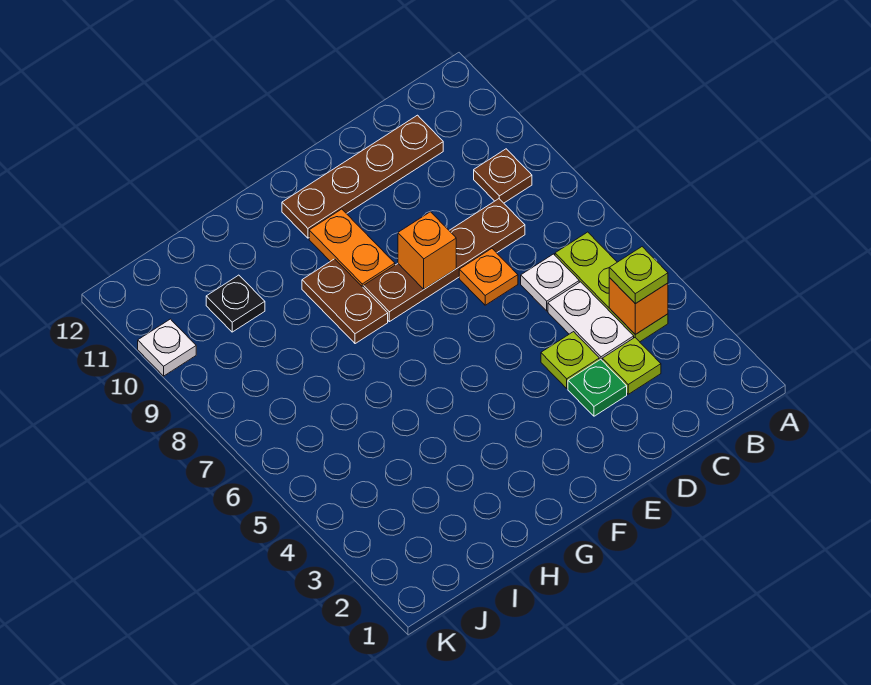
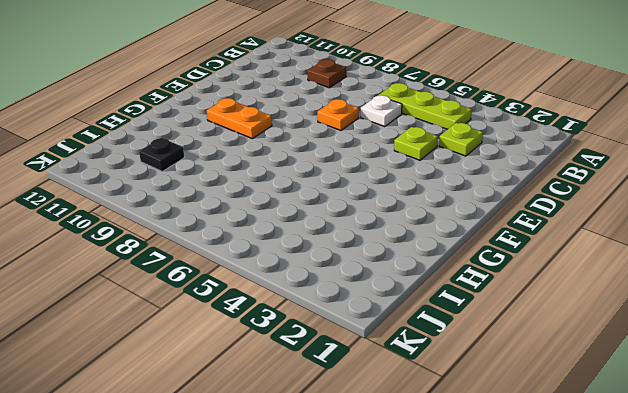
none -> white 1x2 plate [548,282,634,360]
none -> brown 1x4 plate [364,199,525,322]
none -> brown 1x4 plate [282,115,443,238]

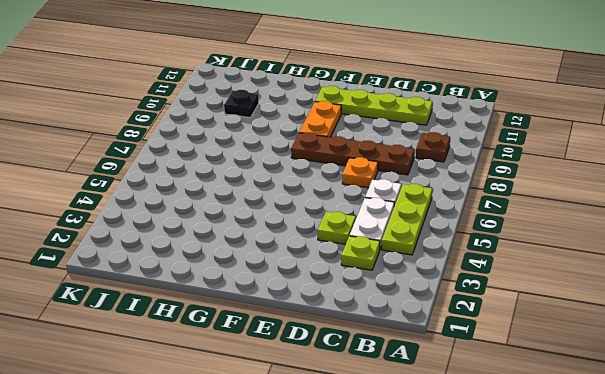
lime 1x4 plate [315,86,432,125] -> brown 1x4 plate [282,115,443,238]
none -> green 1x1 plate [568,359,627,416]
none -> brown 1x2 plate [302,259,388,344]
none -> white 1x1 plate [138,319,196,376]

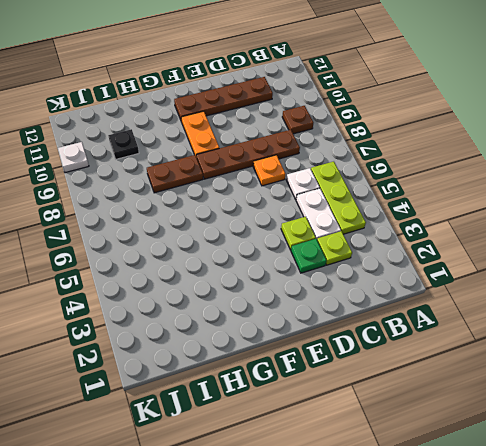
brown 1x2 plate [147,155,203,193] -> brown 1x2 plate turned to [302,259,388,344]
none -> orange 1x1 brick [609,278,668,334]
none -> orange 1x1 brick [398,212,456,289]
none -> lime 1x1 plate [609,247,668,304]

